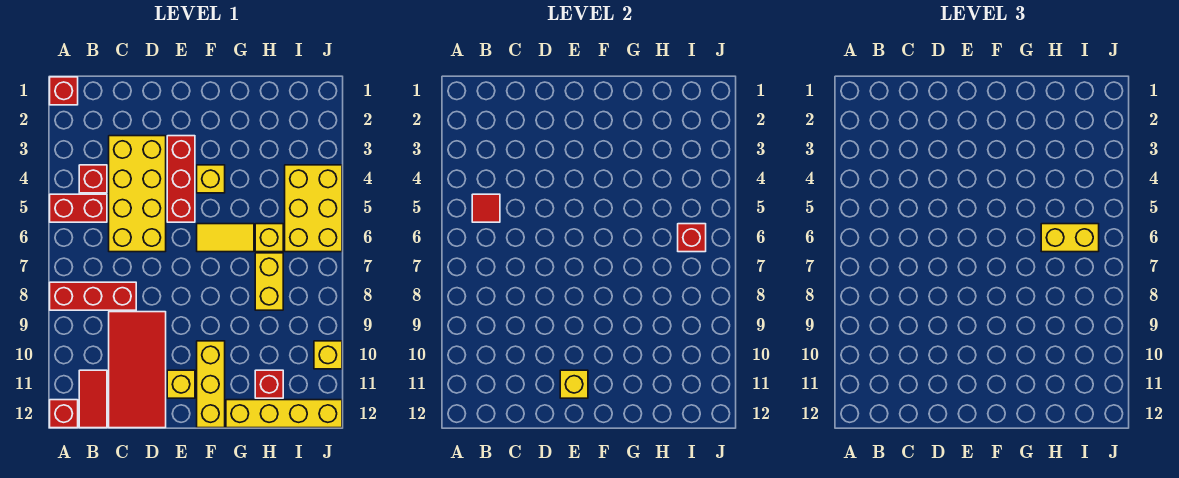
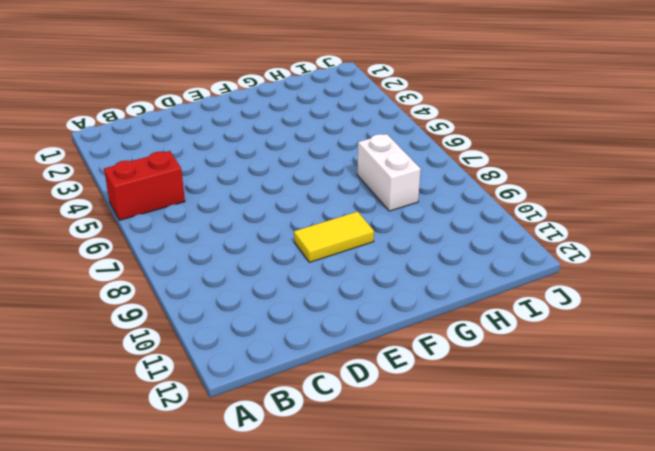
yellow 1x2 tile [294,212,374,262] -> yellow 1x2 tile moved to [197,224,254,252]
white 1x2 brick [357,134,421,211] -> yellow 1x2 brick [255,253,283,310]
none -> red 1x1 brick [50,77,78,105]
none -> red 1x3 brick [50,282,136,310]
none -> red 1x1 brick [50,400,78,428]

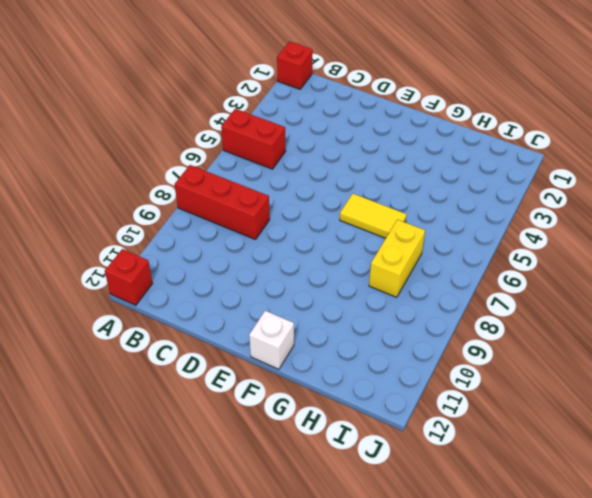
white 1x1 brick [249,311,294,369] -> yellow 1x3 brick [197,341,225,428]
none -> red 1x1 brick [79,165,107,193]
none -> red 1x2 tile [79,370,107,428]
none -> yellow 2x4 brick [109,136,166,252]

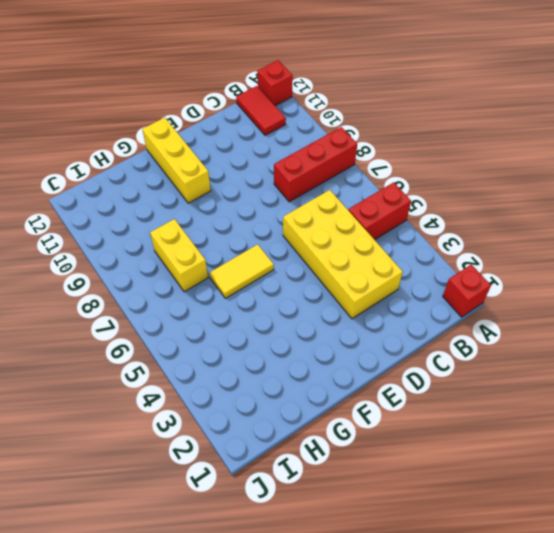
none -> red 1x1 brick [79,165,107,193]
none -> red 2x4 tile [109,312,166,428]
none -> red 1x3 brick [167,136,195,222]

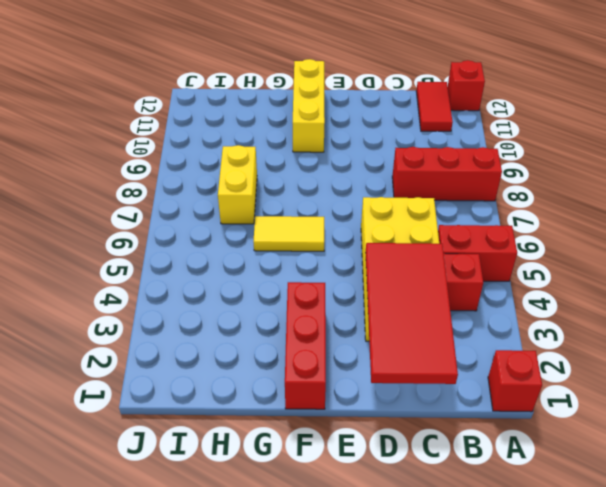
red 2x4 tile [365,243,458,384] -> red 2x4 tile moved to [109,312,166,428]
red 1x3 brick [285,282,326,409] -> red 1x3 brick moved to [167,136,195,222]
none -> yellow 1x1 brick [167,370,195,398]
none -> yellow 1x1 brick [197,165,225,193]
none -> yellow 1x4 brick [226,400,342,428]

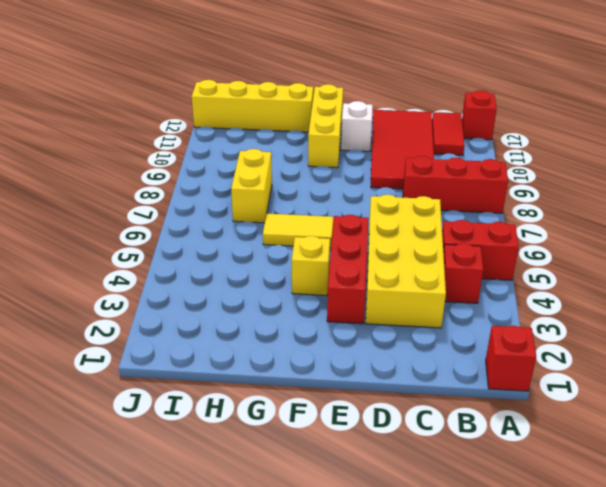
white 1x1 brick [341,101,373,151] -> yellow 1x1 brick [167,370,195,398]
none -> yellow 1x1 brick [255,224,283,252]
none -> red 1x1 brick [255,370,283,398]
none -> yellow 2x3 brick [285,165,342,252]

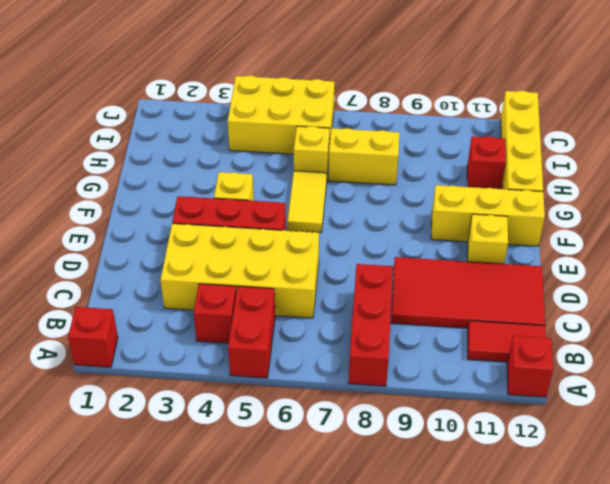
none -> yellow 1x1 brick [314,341,342,369]
none -> red 1x1 tile [472,194,500,222]
none -> yellow 1x1 brick [560,370,588,398]

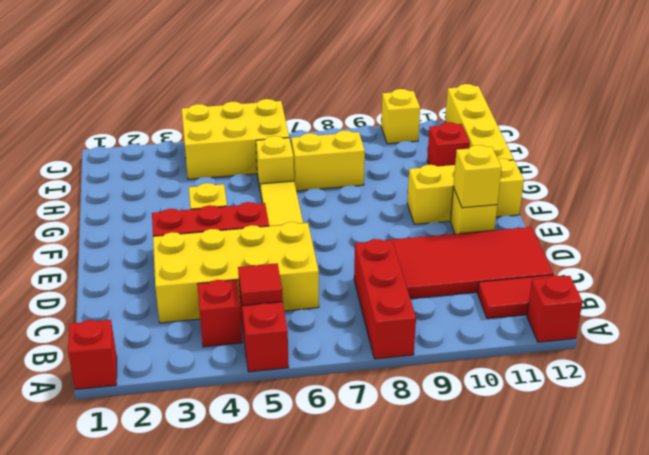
none -> red 1x1 brick [678,224,706,252]
none -> yellow 1x2 brick [1041,224,1099,252]

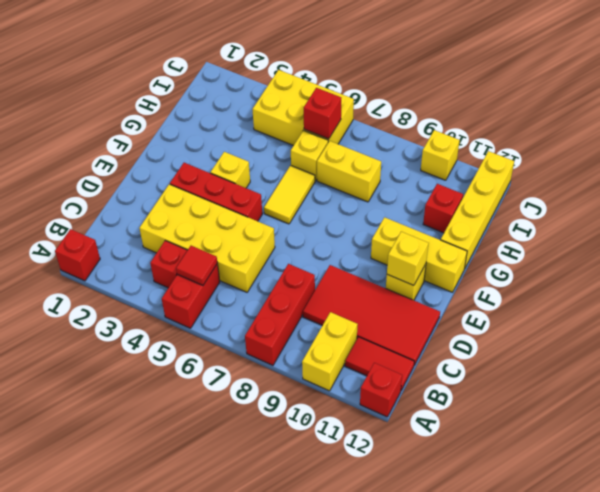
yellow 1x2 brick [302,312,358,391] -> yellow 1x2 brick moved to [1041,224,1099,252]

